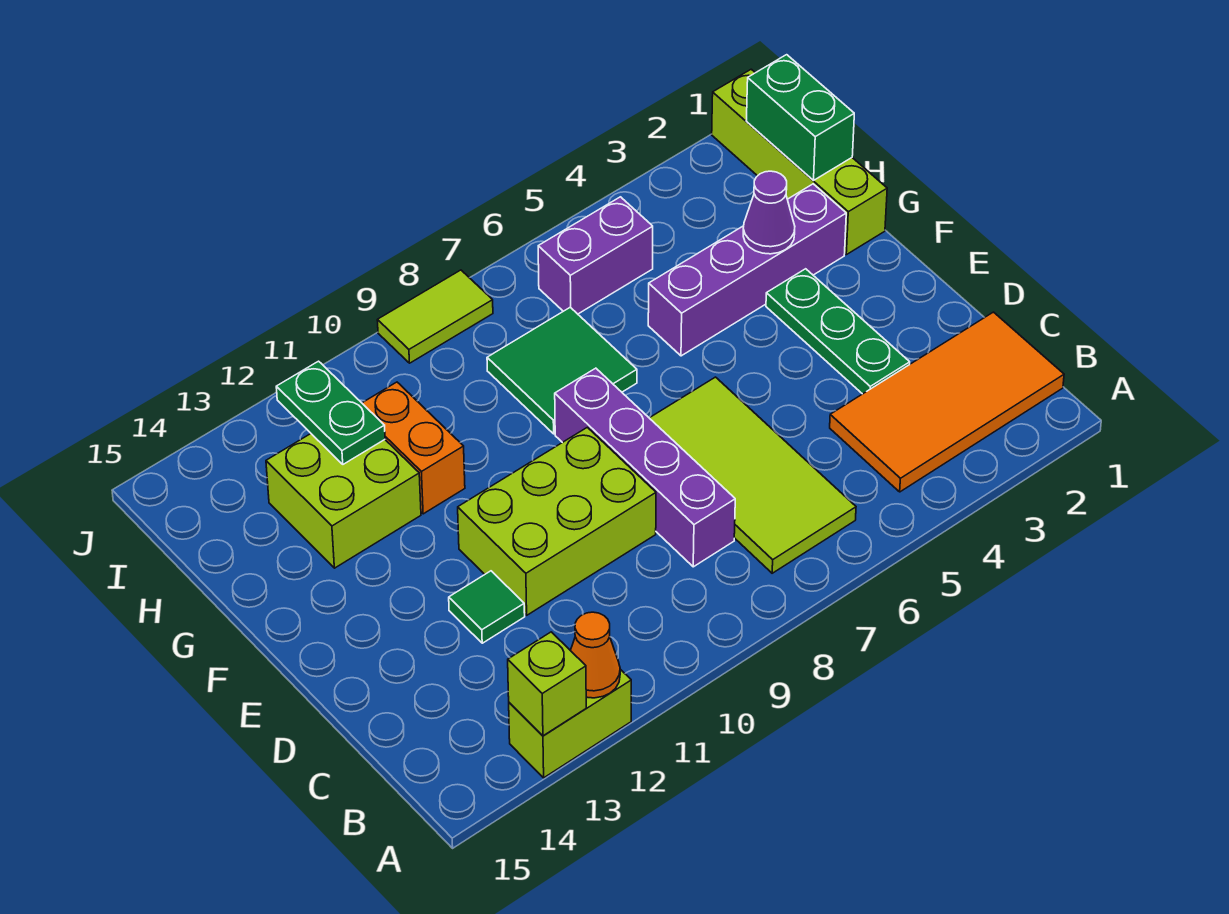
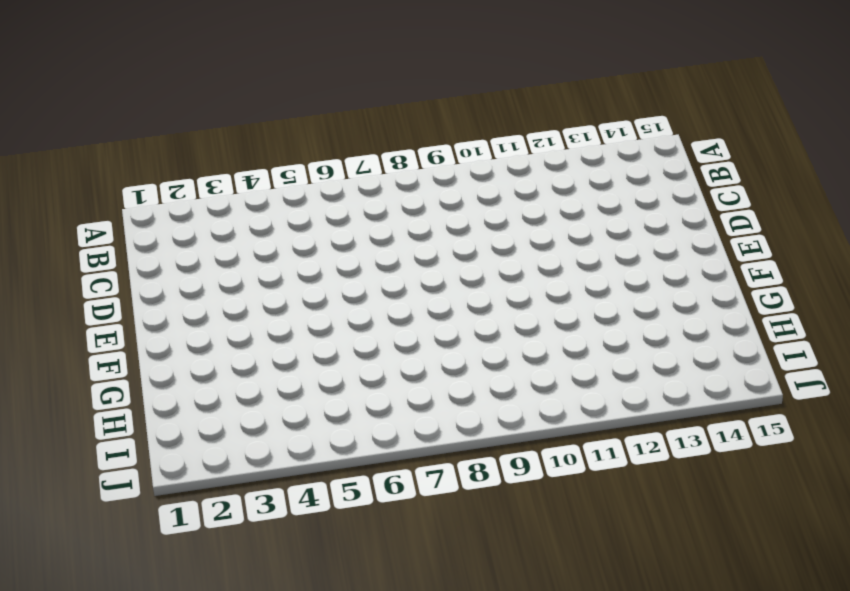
none -> lime 1x2 brick [509,669,631,778]
none -> orange 2x4 tile [830,312,1064,492]
none -> lime 2x4 tile [650,377,856,573]

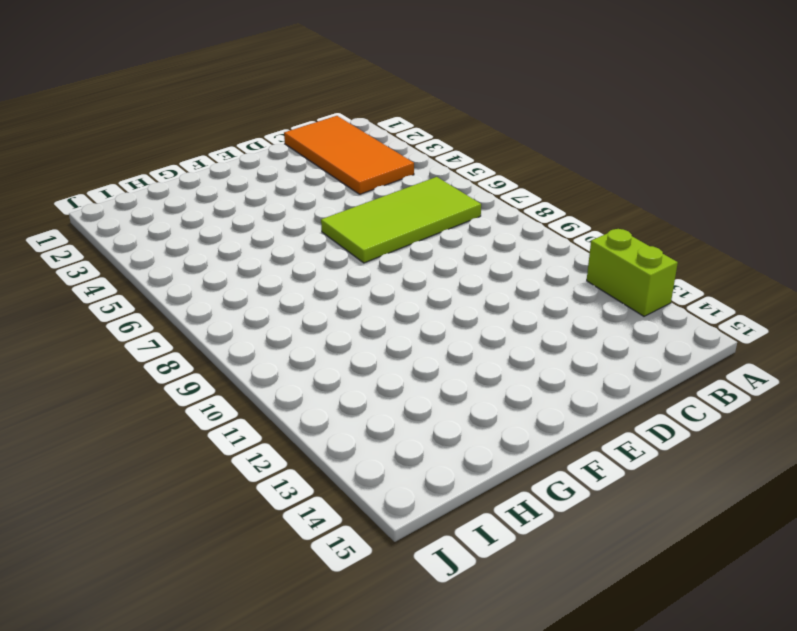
none -> purple 1x4 brick [555,368,735,567]
none -> green 1x3 plate [766,269,910,394]
none -> lime 2x3 brick [458,427,656,615]

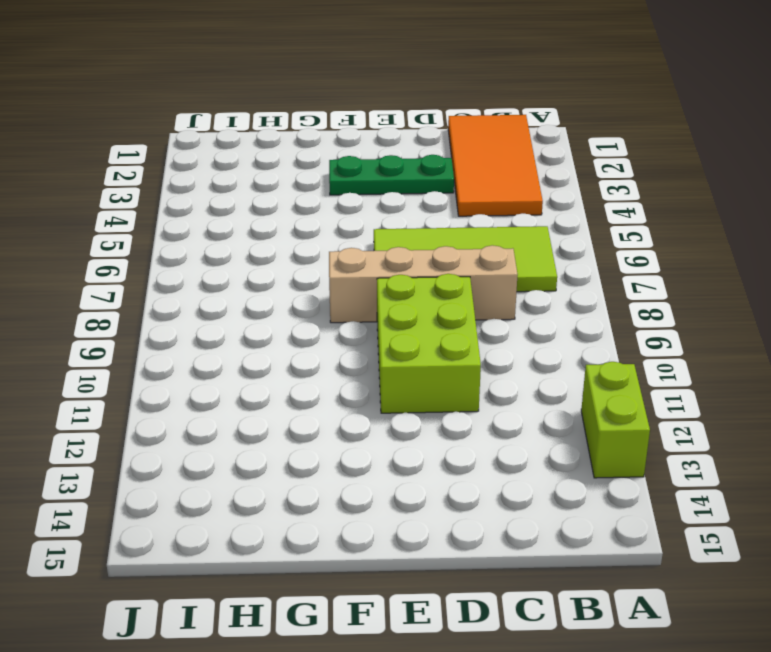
tan 1x4 brick [329,245,518,323] -> purple 1x4 brick [555,368,735,567]
none -> green 1x1 tile [449,571,525,643]
none -> lime 1x4 brick [712,69,887,255]
none -> purple 1x4 brick [648,184,846,356]

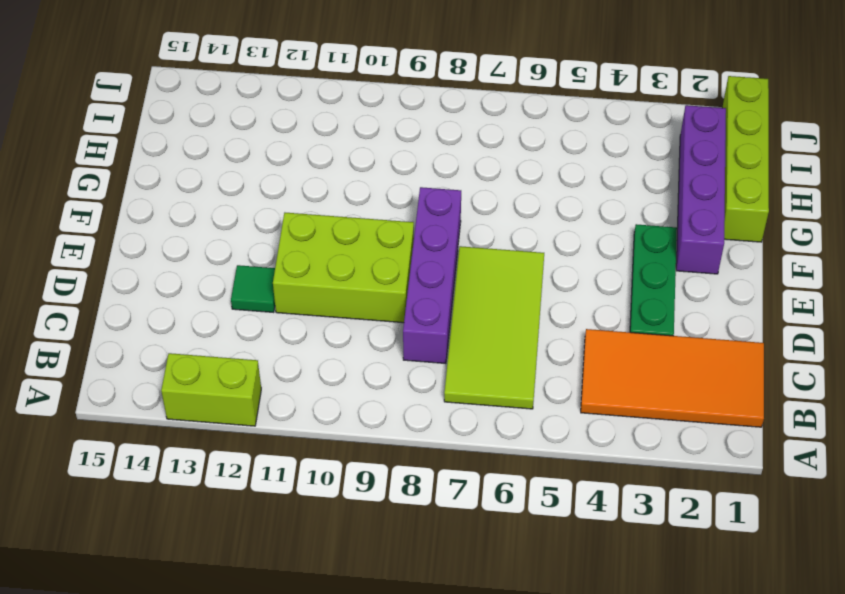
purple 1x4 brick [676,105,726,274] -> purple 1x4 brick turned to [648,184,846,356]
none -> green 2x2 tile [487,307,637,434]
none -> orange 1x2 brick [362,382,465,514]
none -> lime 2x2 brick [266,434,421,568]

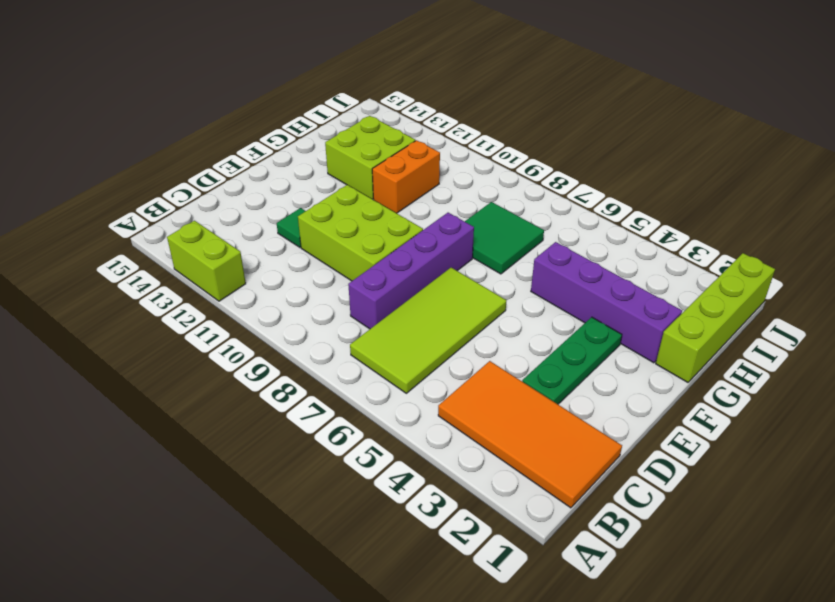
none -> purple 1x2 brick [538,197,653,314]
none -> lime 1x2 tile [377,270,493,363]
none -> orange 1x1 cone [570,612,620,698]

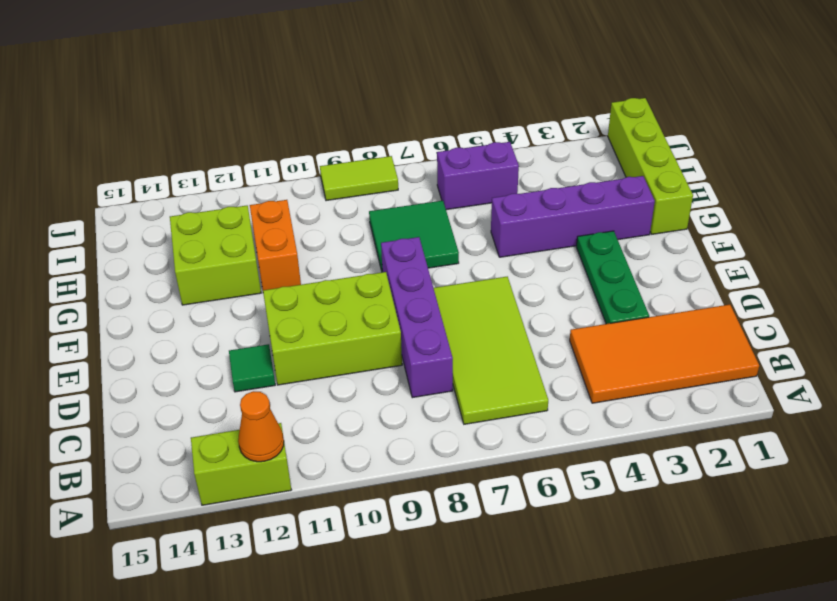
none -> lime 1x1 brick [508,632,586,736]
none -> purple 1x1 cone [743,171,795,254]
none -> green 1x2 brick [746,55,854,180]

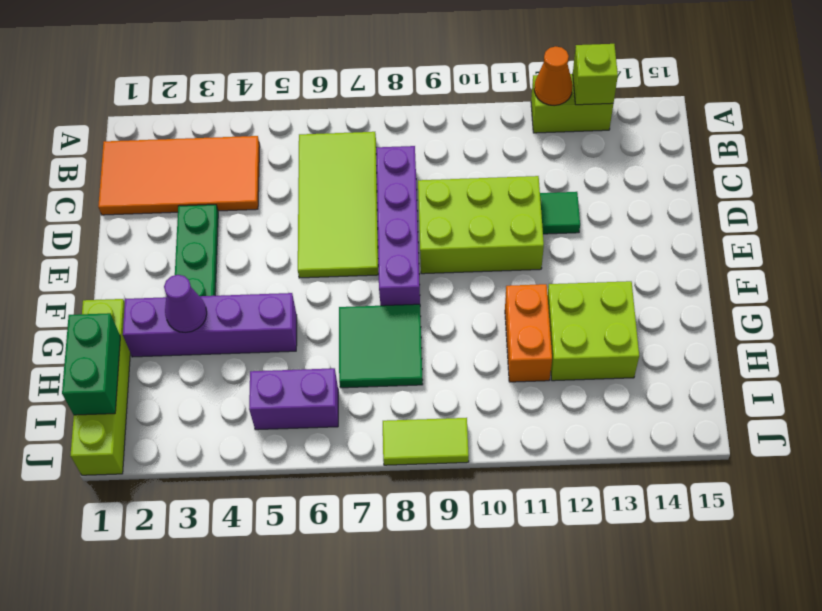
none -> green 1x2 plate [276,361,385,464]

